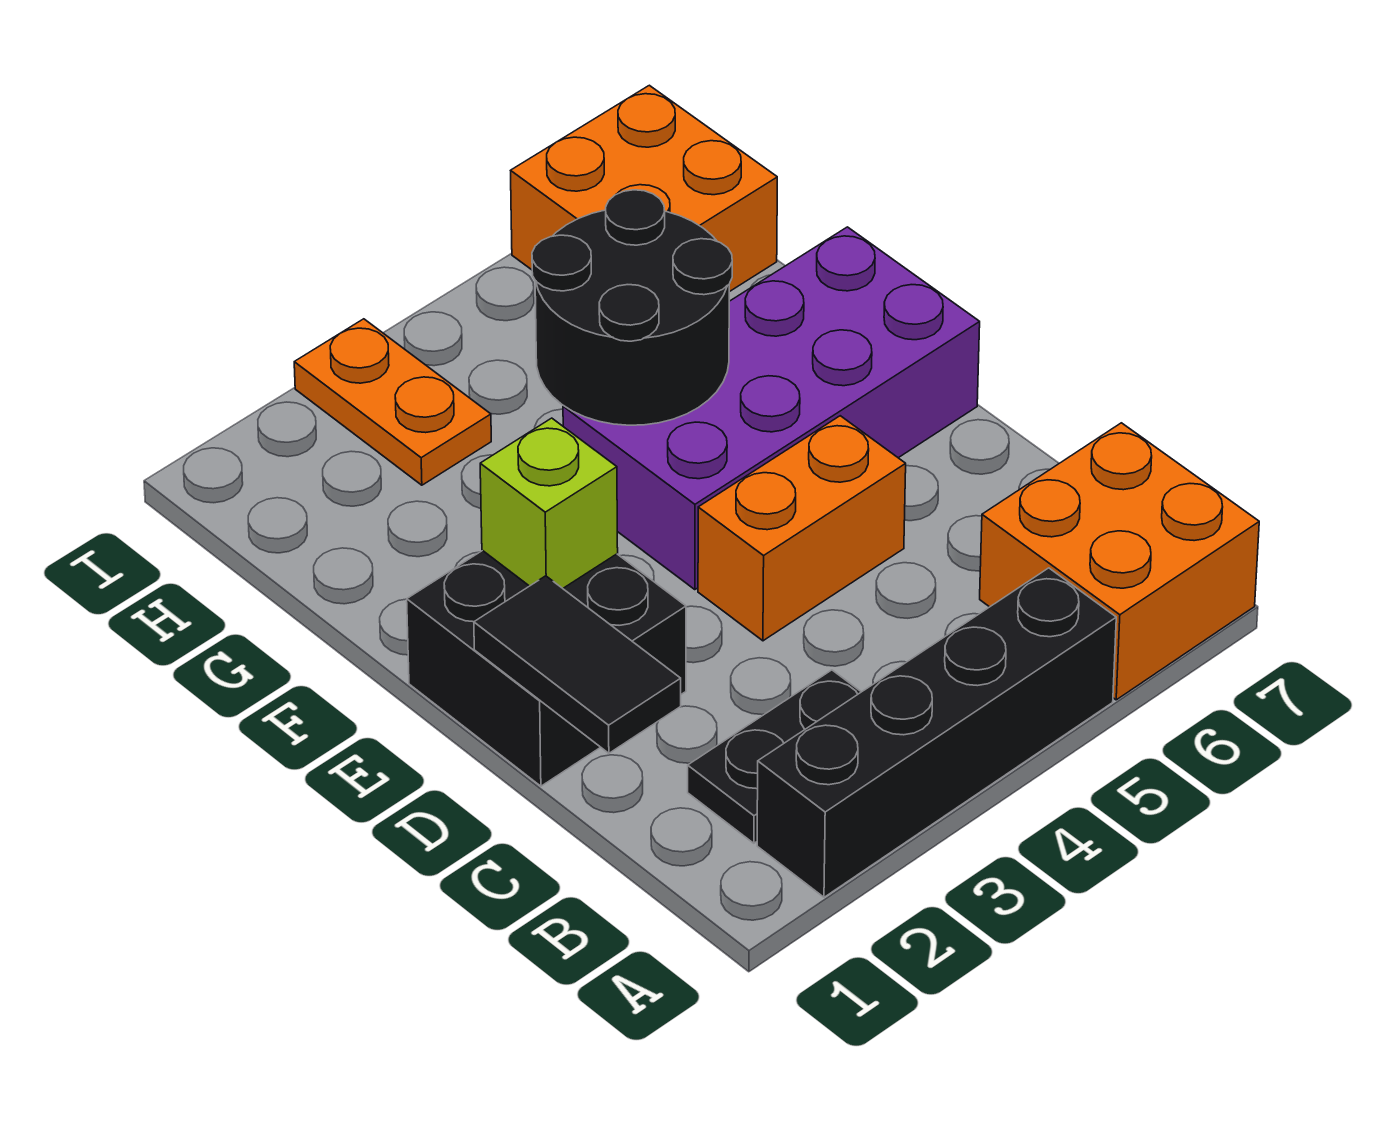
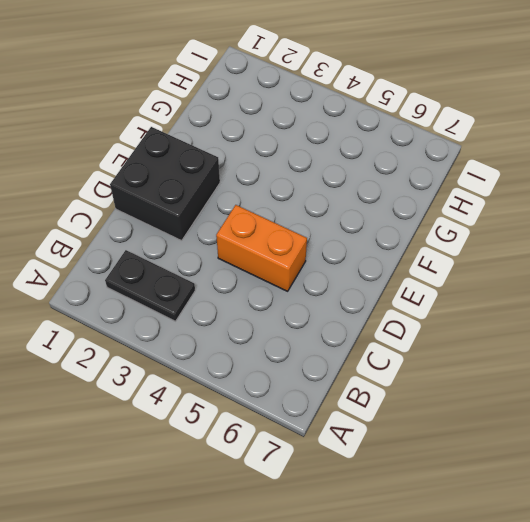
none -> black 1x4 brick [757,568,1116,897]
none -> orange 2x2 brick [980,423,1259,700]

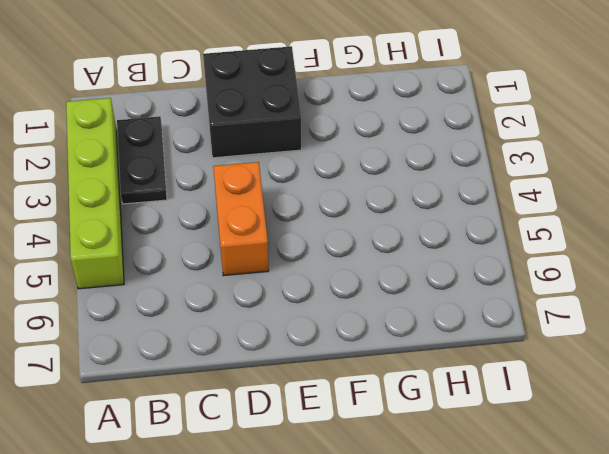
lime 1x4 brick [66,98,124,289] -> black 1x4 brick [757,568,1116,897]
none -> orange 2x2 brick [980,423,1259,700]
none -> purple 2x4 brick [563,227,980,590]

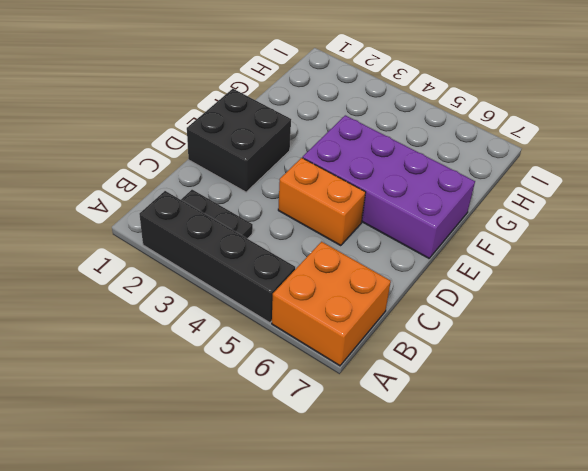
none -> orange 1x2 plate [294,319,491,485]
none -> orange 2x2 brick [511,85,777,292]

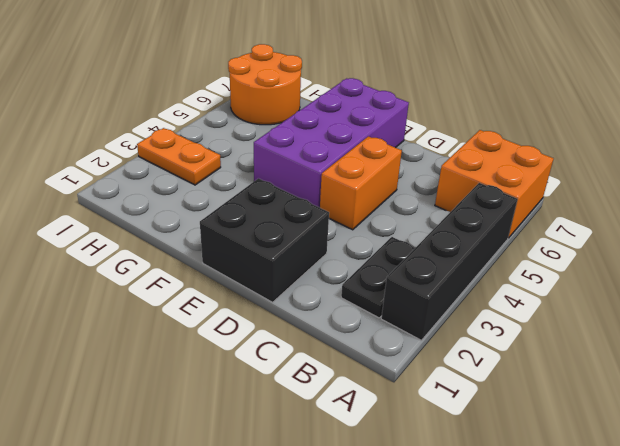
orange 2x2 round brick [228,44,302,125] -> orange 2x2 brick [511,85,777,292]
none -> black 1x2 tile [474,576,681,753]
none -> lime 1x1 brick [480,418,618,588]

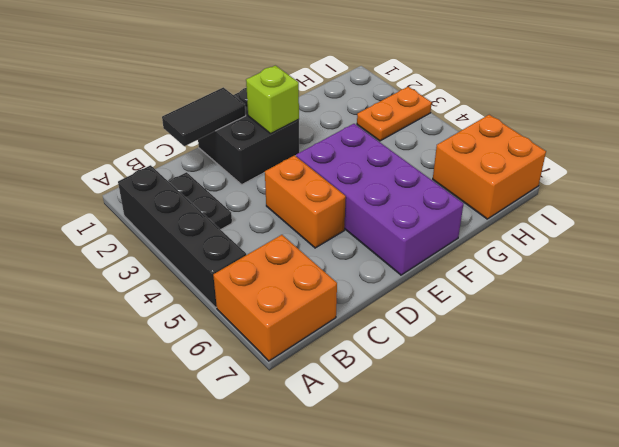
none -> black 2x2 round brick [532,190,732,425]

